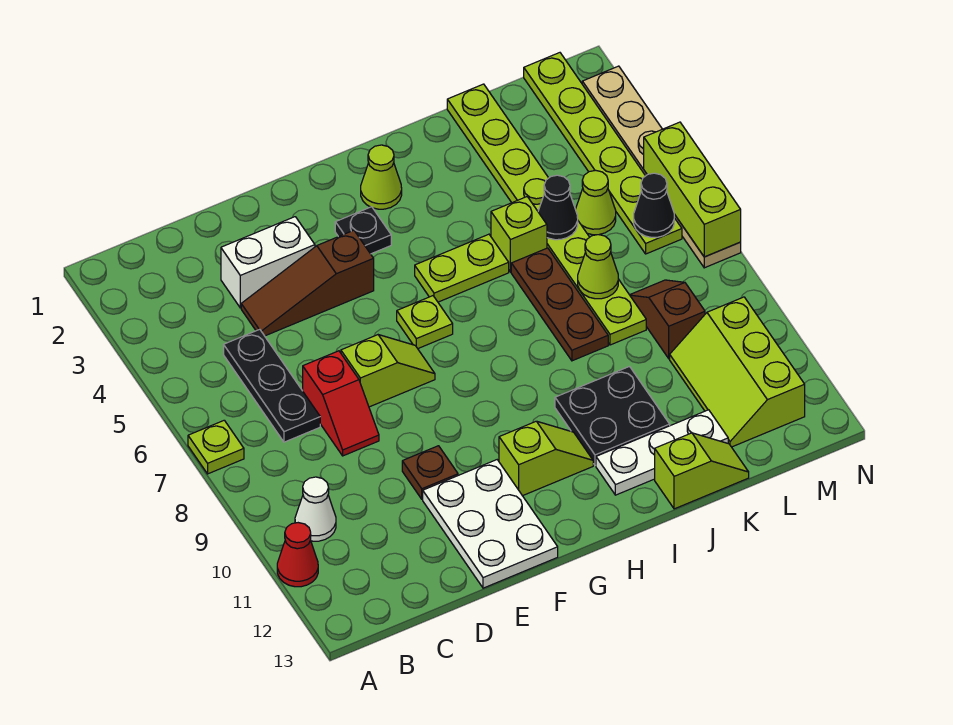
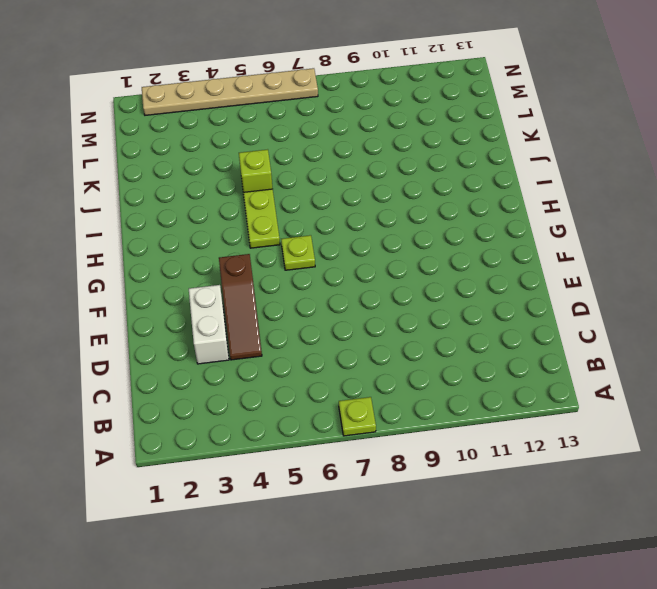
none -> red 1x1 cone [277,523,318,587]
none -> white 1x1 cone [295,477,336,541]
none -> black 1x3 plate [224,329,320,442]
none -> red 1x2 slope [303,351,379,456]

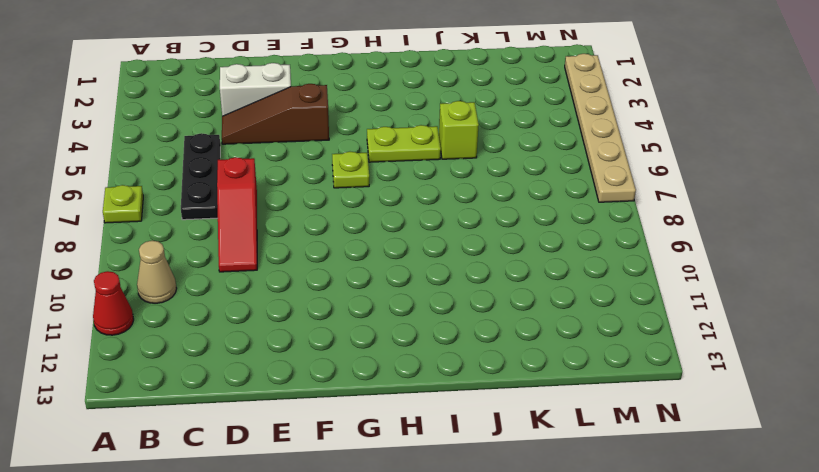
tan 1x1 cone [137,241,177,303] -> white 1x1 cone [295,477,336,541]
red 1x3 slope [217,157,257,272] -> red 1x2 slope [303,351,379,456]
none -> lime 1x2 slope [341,335,435,407]
none -> brown 1x1 plate [402,446,458,499]
none -> white 2x3 plate [423,460,558,588]
none -> black 1x1 plate [335,207,391,254]

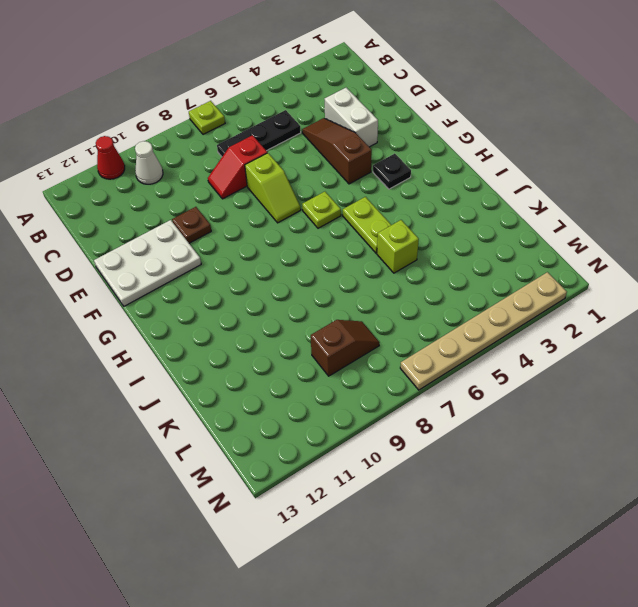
none -> lime 1x2 slope [499,421,593,496]
none -> lime 1x1 cone [361,145,402,209]
none -> black 2x2 plate [555,367,670,465]
none -> white 1x3 plate [596,410,728,495]

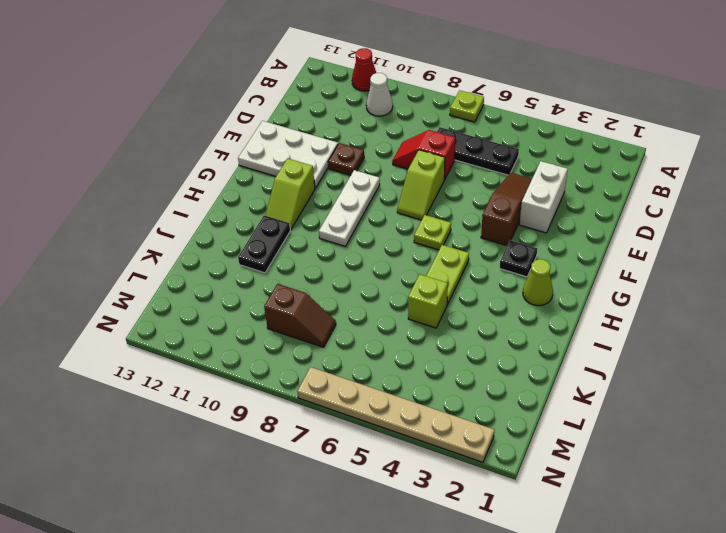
white 1x3 plate [319,170,380,246] -> white 1x3 plate moved to [596,410,728,495]
black 1x2 plate [238,215,290,273] -> black 2x2 plate [555,367,670,465]
none -> brown 1x3 plate [511,248,608,361]
none -> lime 1x2 slope [655,433,749,509]
none -> lime 1x8 plate [447,84,646,345]
none -> lime 1x1 cone [575,170,616,235]

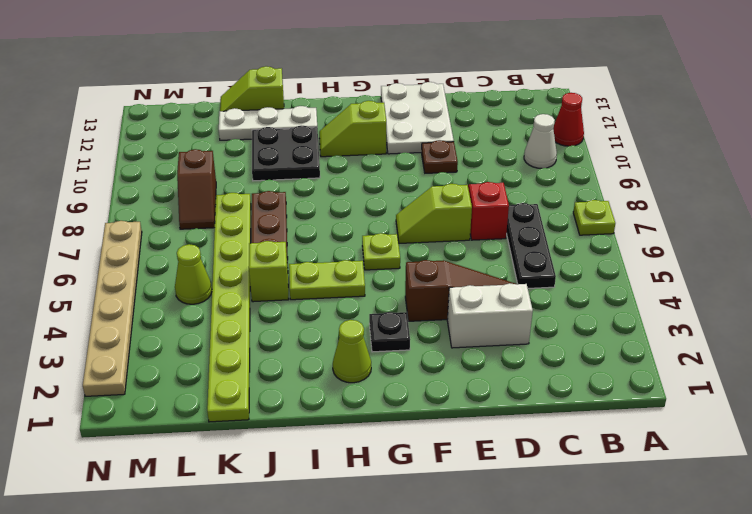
none -> lime 2x3 slope [670,297,805,447]
none -> lime 1x6 plate [524,53,682,254]
none -> black 1x1 cone [538,175,578,240]
none -> lime 1x1 cone [578,235,618,299]

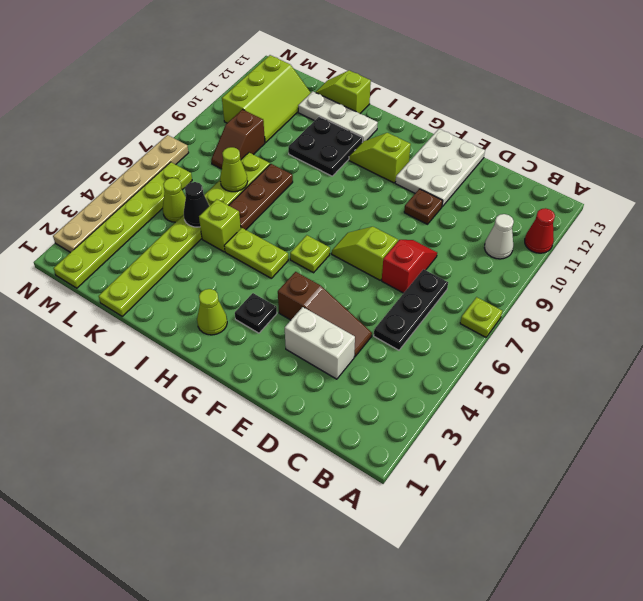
none -> black 1x1 cone [634,173,674,237]
none -> lime 1x3 brick [644,122,741,257]

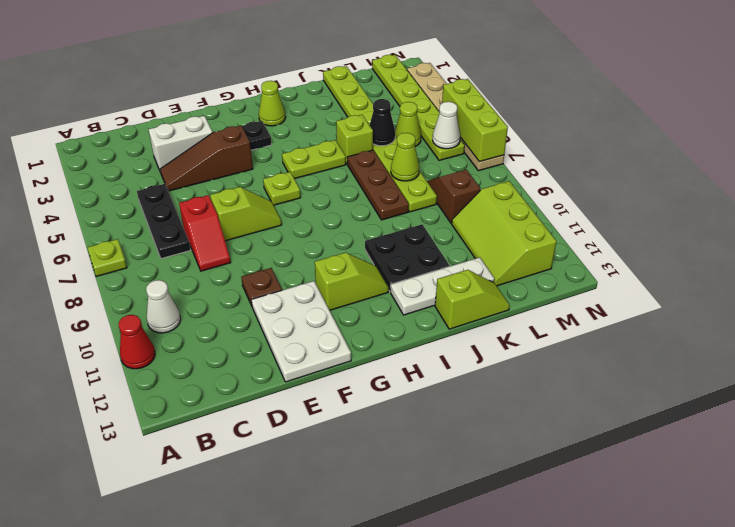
white 1x1 cone [433,102,460,149] -> black 1x1 cone [634,173,674,237]

